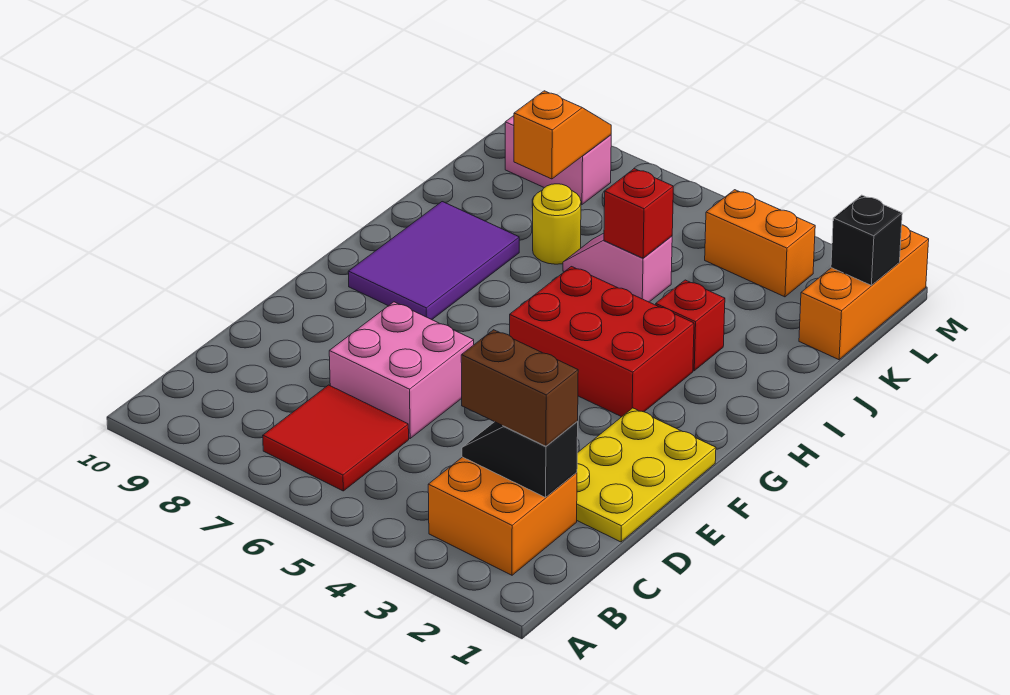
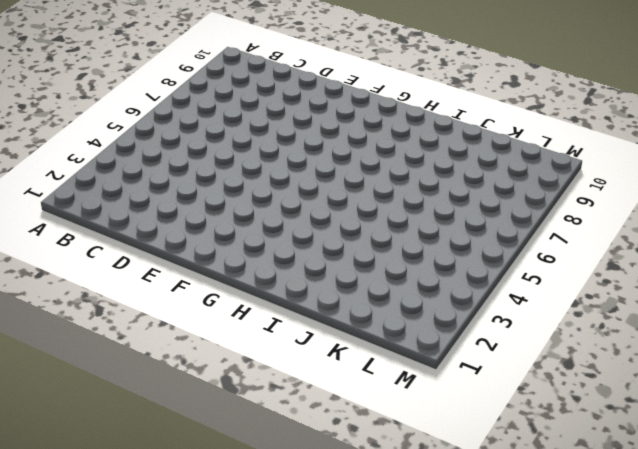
none -> orange 2x2 brick [428,457,577,575]
none -> red 2x2 tile [263,385,409,491]
none -> yellow 2x3 plate [577,408,716,542]

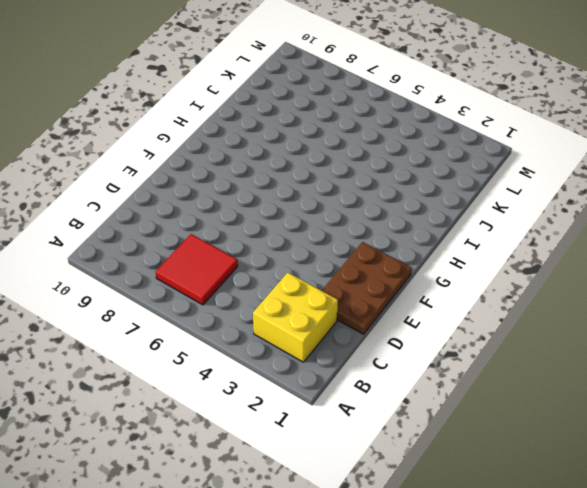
yellow 2x2 brick [253,273,338,362] -> orange 2x2 brick [428,457,577,575]
brown 2x3 plate [322,242,412,334] -> yellow 2x3 plate [577,408,716,542]
none -> pink 2x2 brick [329,302,474,438]
none -> red 2x3 brick [510,267,694,417]
none -> purple 2x3 tile [348,202,519,320]

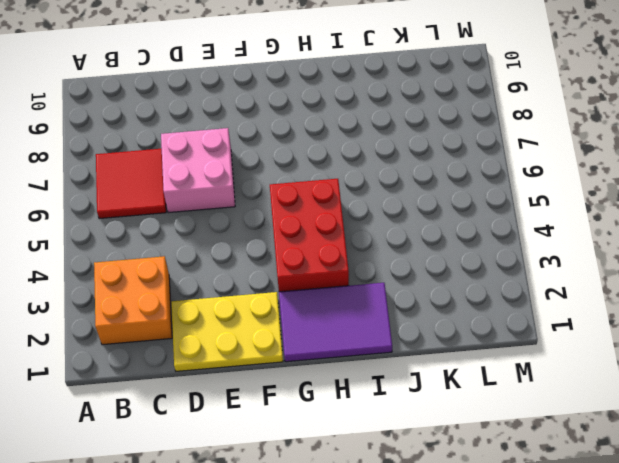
purple 2x3 tile [279,283,392,362] -> purple 2x3 tile moved to [348,202,519,320]
none -> red 1x1 brick [656,280,725,371]
none -> pink 1x2 slope [563,233,672,302]
none -> yellow 1x1 round brick [533,184,581,264]

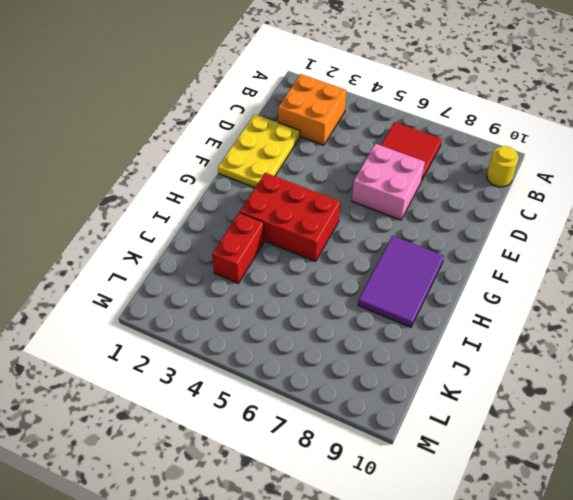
yellow 1x1 round brick [487,146,519,187] -> yellow 1x1 round brick moved to [533,184,581,264]
red 1x2 brick [212,213,264,283] -> red 1x1 brick [656,280,725,371]
none -> pink 1x2 slope [563,233,672,302]
none -> orange 1x3 brick [799,225,929,360]
none -> orange 1x2 brick [705,190,815,297]

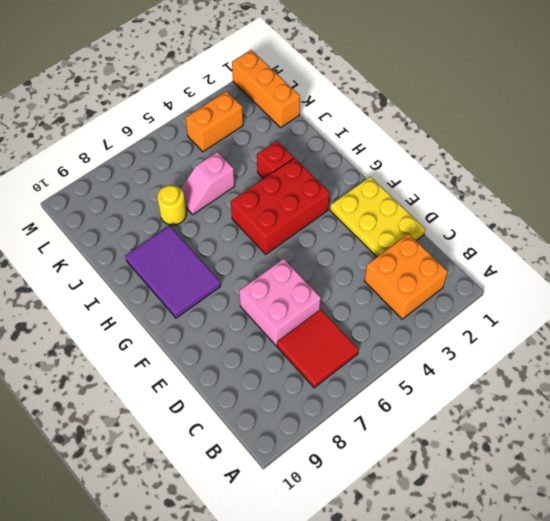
none -> pink 1x2 brick [505,116,611,205]
none -> black 1x2 slope [462,422,578,497]
none -> red 1x1 brick [604,169,673,258]

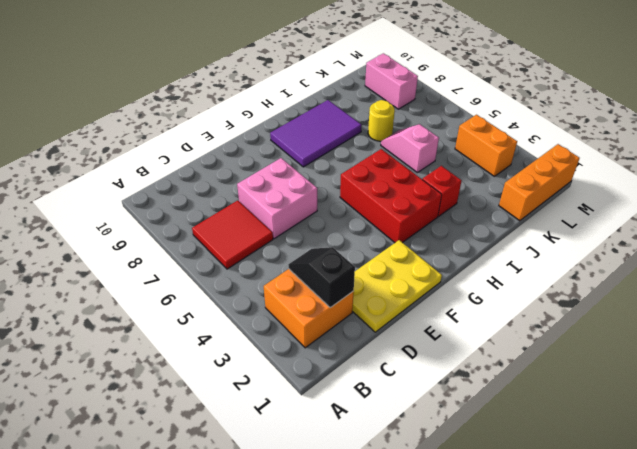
none -> red 1x1 brick [604,169,673,258]
none -> orange 1x2 slope [514,91,611,179]
none -> black 1x1 brick [831,195,902,286]

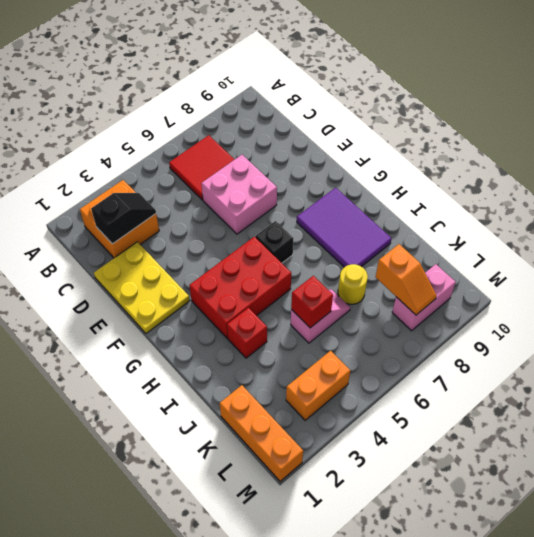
black 1x1 brick [255,221,293,263] -> black 1x1 brick moved to [831,195,902,286]
none -> brown 1x2 brick [461,330,578,446]

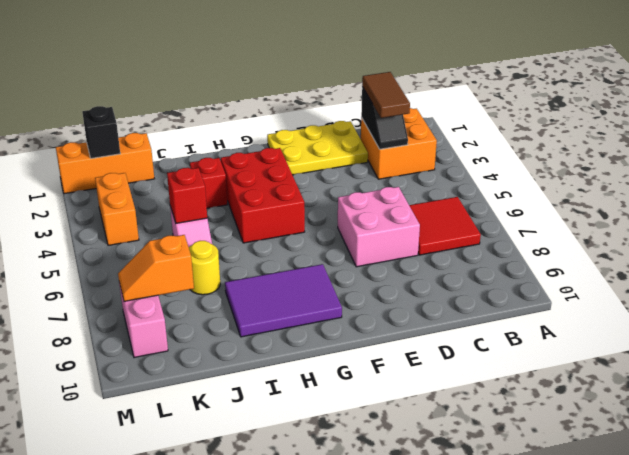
brown 1x2 tile [362,72,410,118] -> brown 1x2 brick [461,330,578,446]

